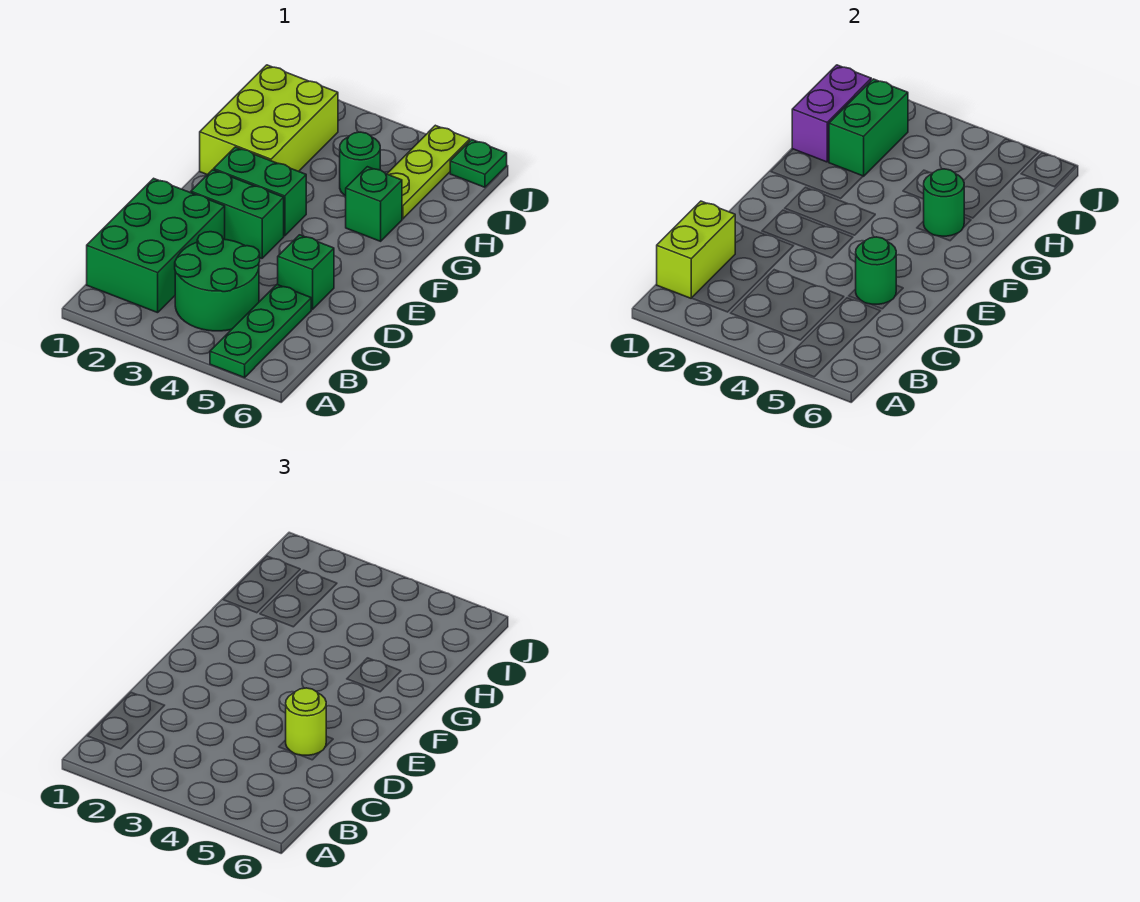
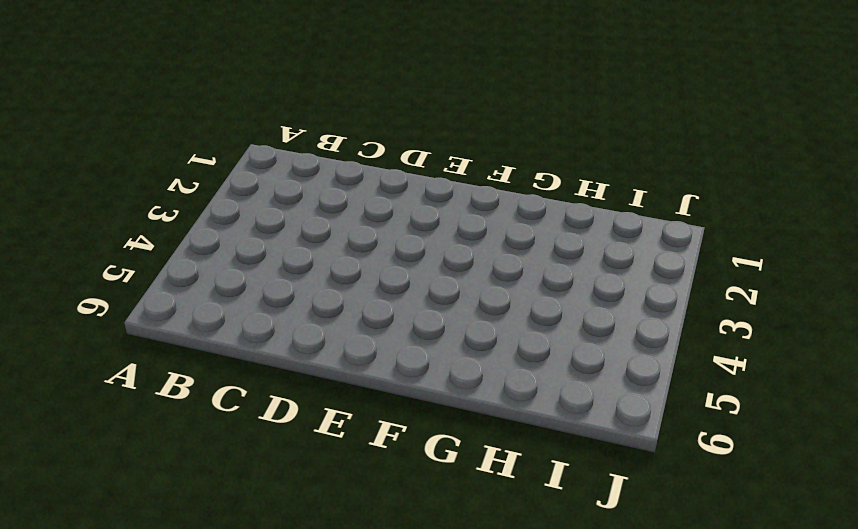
none -> green 1x3 plate [210,284,311,378]
none -> green 2x3 brick [87,178,225,313]
none -> green 2x2 round brick [175,232,260,331]

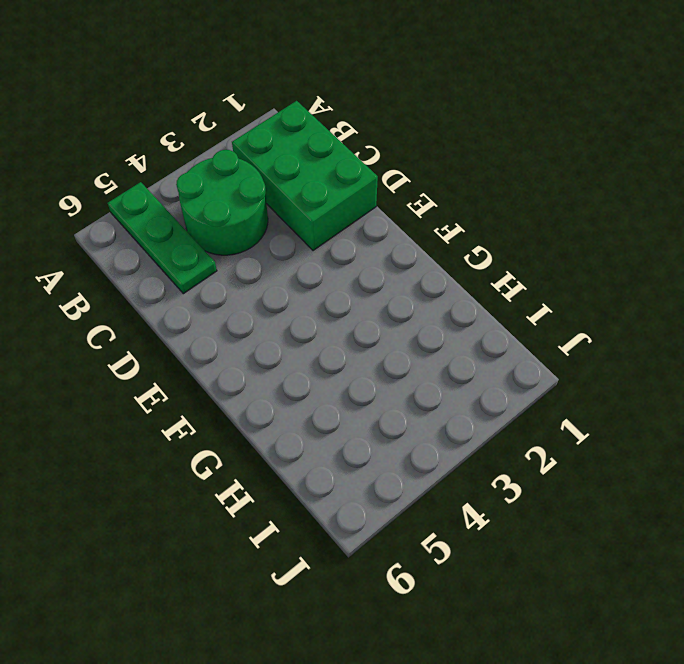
none -> green 1x1 brick [278,235,334,309]
none -> green 1x2 brick [191,170,284,258]
none -> green 1x2 brick [214,147,306,236]

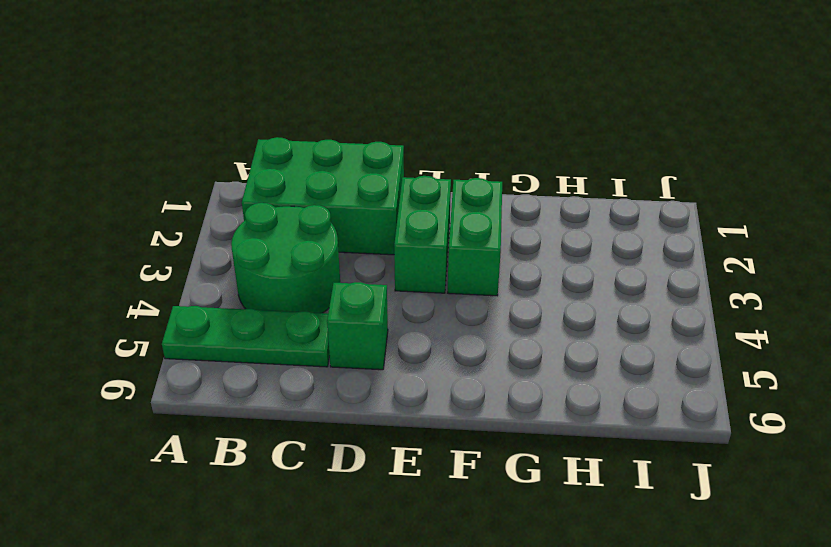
none -> lime 2x3 brick [200,65,338,175]
none -> green 1x1 brick [346,167,402,241]
none -> green 1x1 round brick [340,132,380,196]

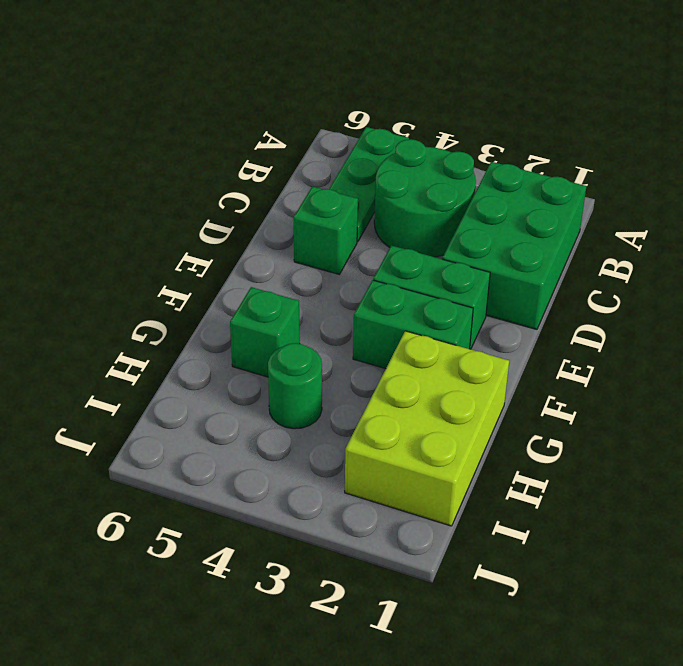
none -> lime 1x3 plate [387,125,470,219]
none -> green 1x1 plate [450,140,507,187]
none -> lime 1x2 brick [657,201,735,298]

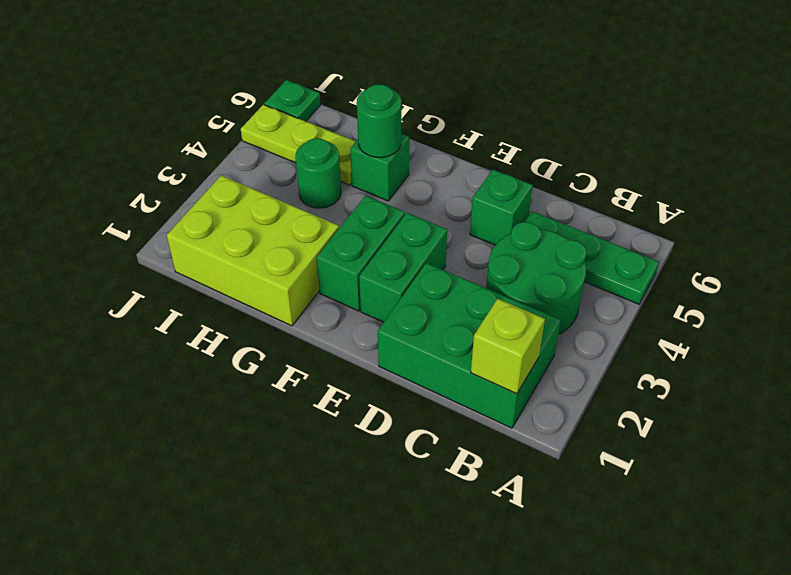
lime 1x1 brick [471,299,545,394] -> lime 1x2 brick [657,201,735,298]
none -> green 1x1 round brick [856,237,896,304]
none -> purple 1x2 brick [792,65,871,162]
none -> green 1x2 brick [829,79,908,176]

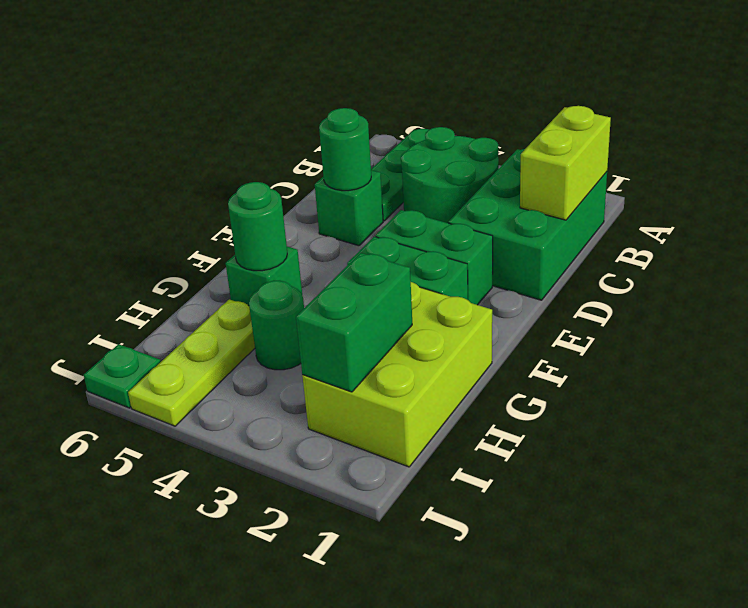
none -> purple 1x2 brick [792,65,871,162]
none -> lime 1x1 round brick [286,688,326,755]

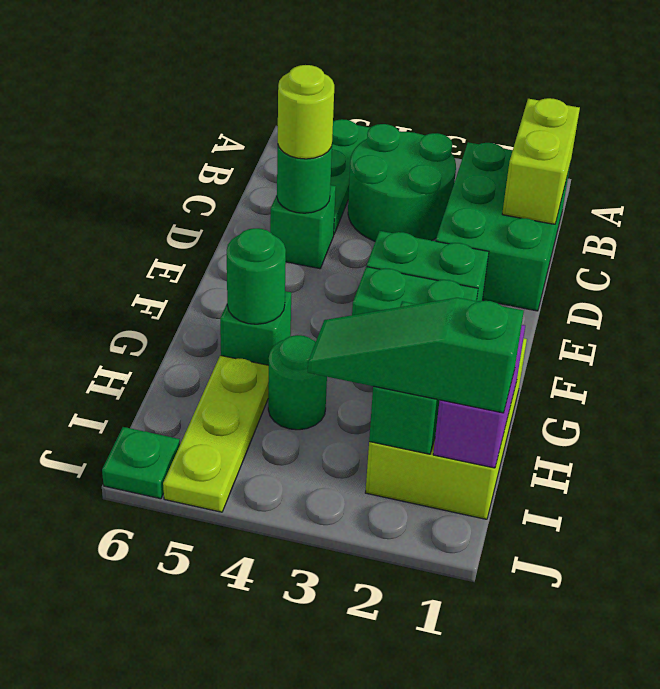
green 1x3 slope [308,298,524,413] -> none

